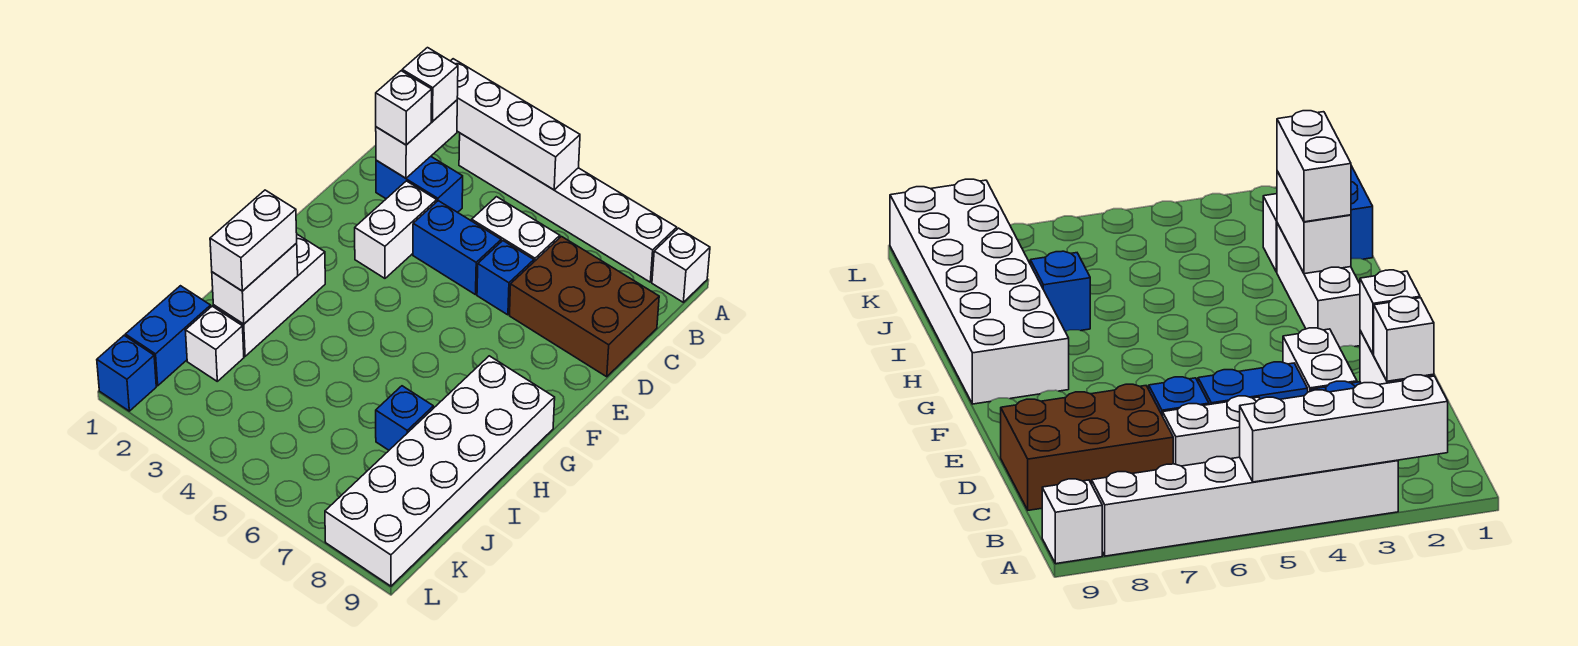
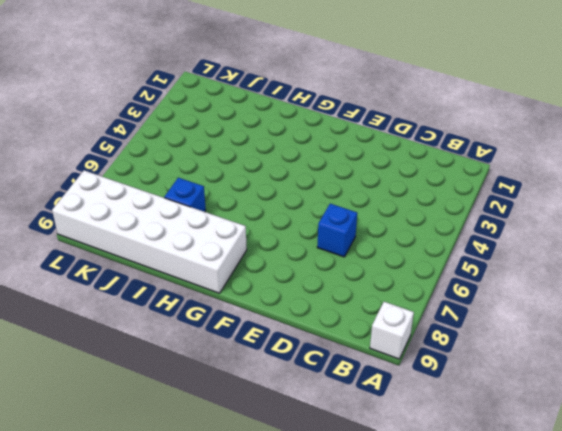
none -> white 1x6 brick [459,133,677,282]
none -> blue 1x2 brick [376,157,463,212]
none -> white 1x2 brick [472,197,560,261]

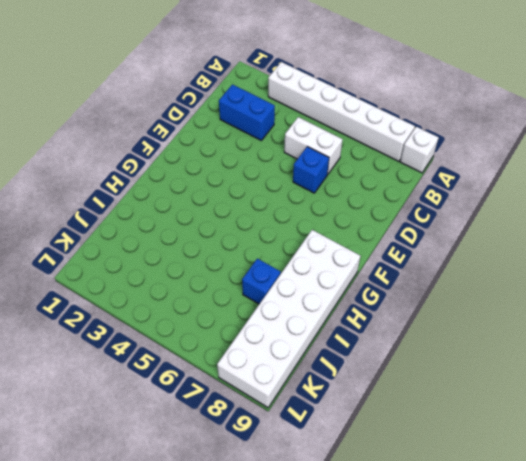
none -> brown 2x3 brick [510,237,659,377]
none -> white 1x2 brick [355,181,437,278]
none -> blue 1x2 brick [413,201,501,295]

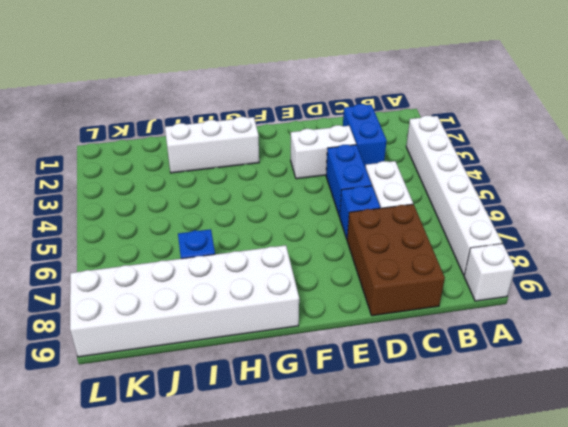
none -> blue 1x2 brick [125,286,211,386]
none -> white 1x1 brick [185,306,244,381]
none -> blue 1x1 brick [97,336,156,411]

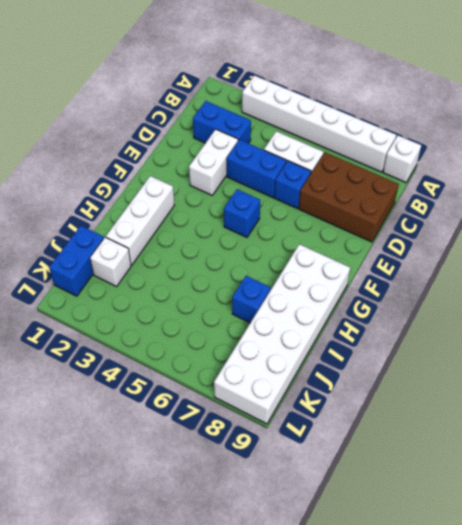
blue 1x1 brick [224,189,260,237] -> blue 1x1 brick moved to [97,336,156,411]
none -> white 1x4 brick [451,59,580,190]
none -> white 1x2 brick [376,100,457,178]
none -> white 1x2 brick [212,243,298,324]

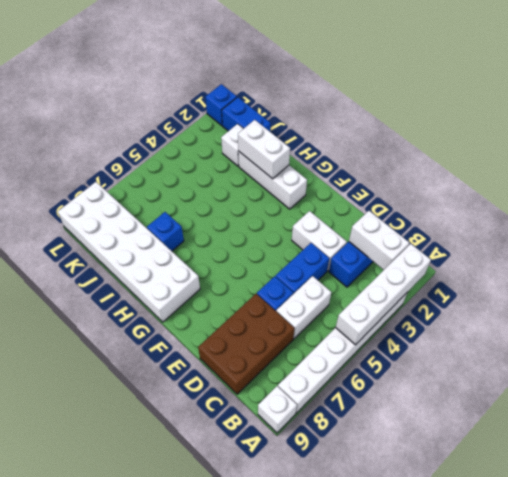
none -> white 1x1 brick [402,48,458,121]
none -> white 1x1 brick [376,71,432,145]
none -> white 1x2 brick [210,190,297,291]

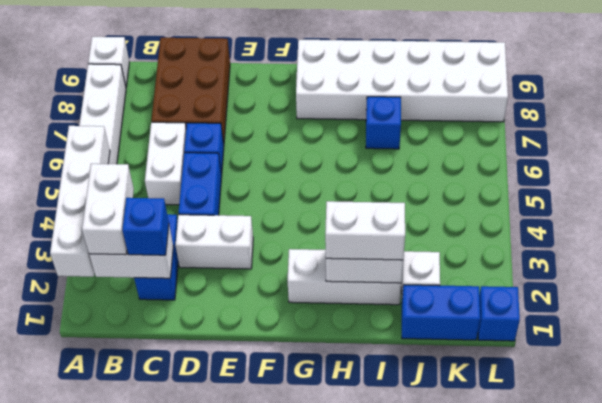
white 1x2 brick [82,164,134,255] -> white 1x1 brick [402,48,458,121]
blue 1x1 brick [122,198,169,255] -> white 1x1 brick [376,71,432,145]

